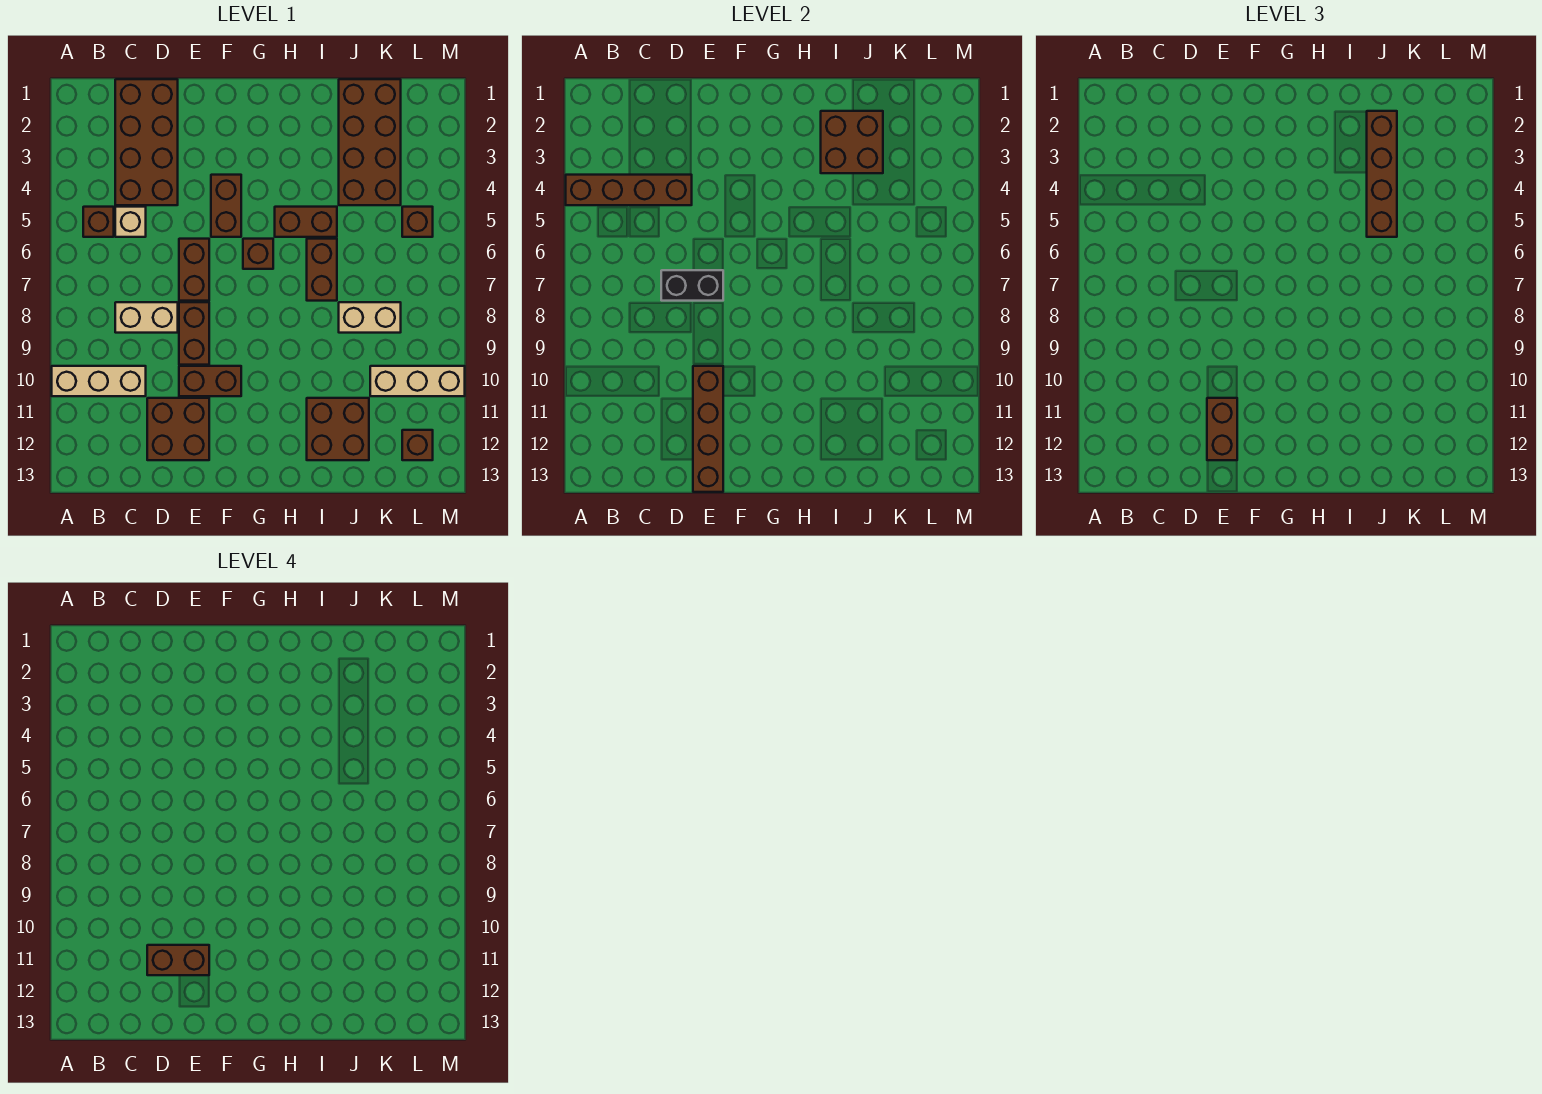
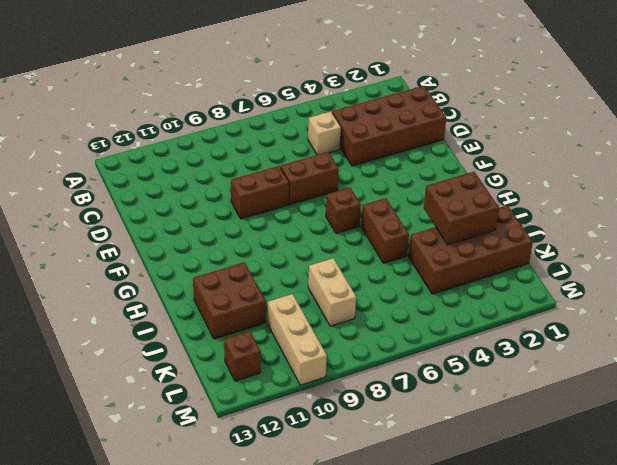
none -> tan 1x3 brick [52,366,146,396]
none -> brown 1x1 brick [83,207,114,237]
none -> tan 1x2 brick [115,302,178,333]

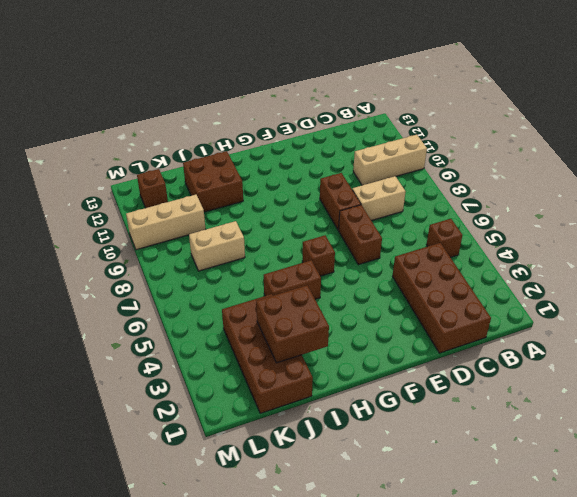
none -> tan 1x1 brick [115,207,146,237]
none -> brown 2x2 brick [147,398,209,460]
none -> brown 1x2 brick [179,366,241,396]

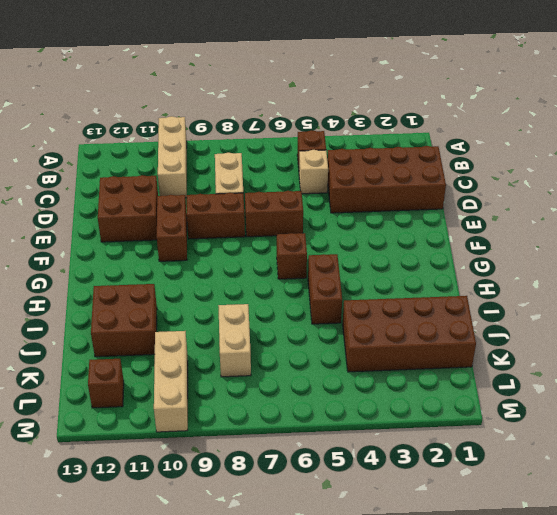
none -> brown 1x2 brick [211,175,241,237]
none -> brown 1x2 brick [307,239,337,301]
none -> brown 1x1 brick [402,207,433,237]

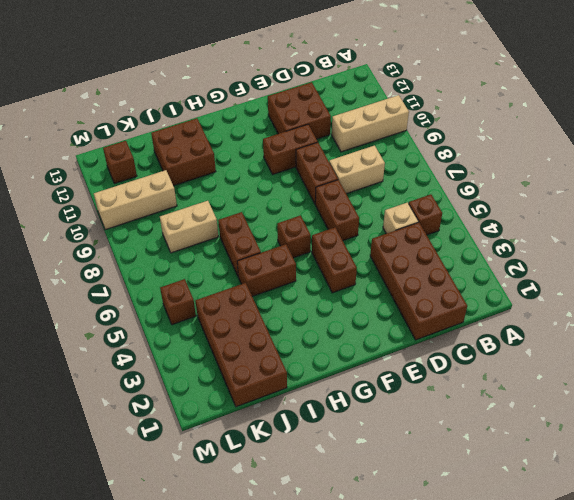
none -> brown 1x4 brick [566,175,692,205]
none -> black 1x2 brick [661,270,723,301]
none -> brown 1x4 brick [693,366,723,492]

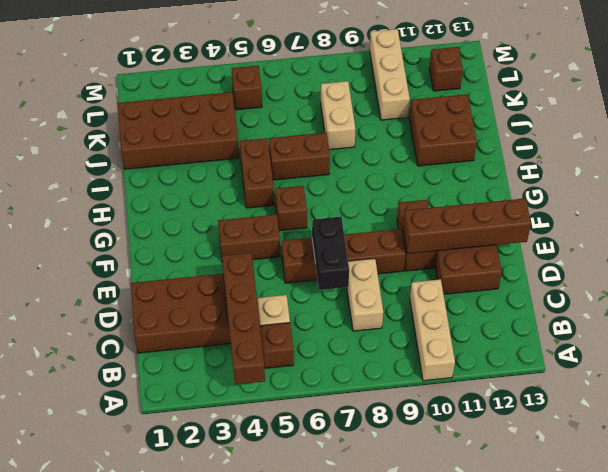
none -> brown 2x2 brick [821,111,883,173]
none -> brown 1x2 brick [1207,398,1237,460]
none -> brown 1x4 brick [1367,111,1397,237]

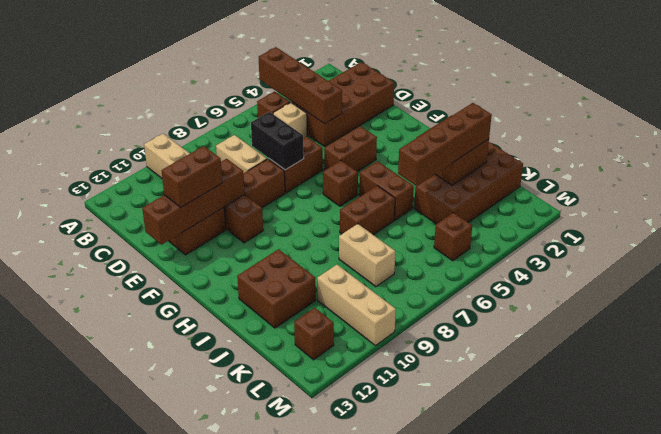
none -> brown 1x2 brick [147,945,209,975]

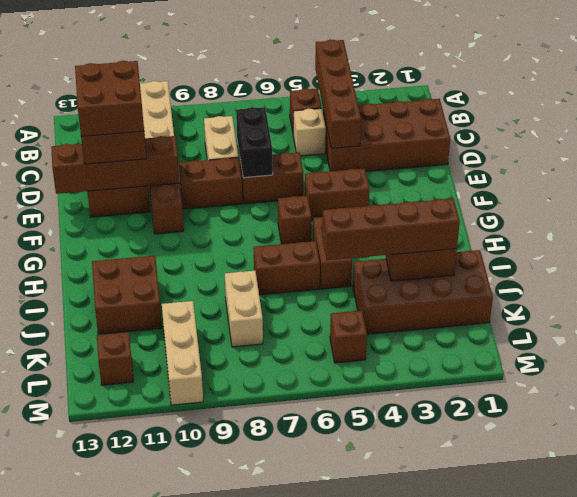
brown 2x2 brick [75,61,144,136] -> brown 1x2 brick [147,945,209,975]

